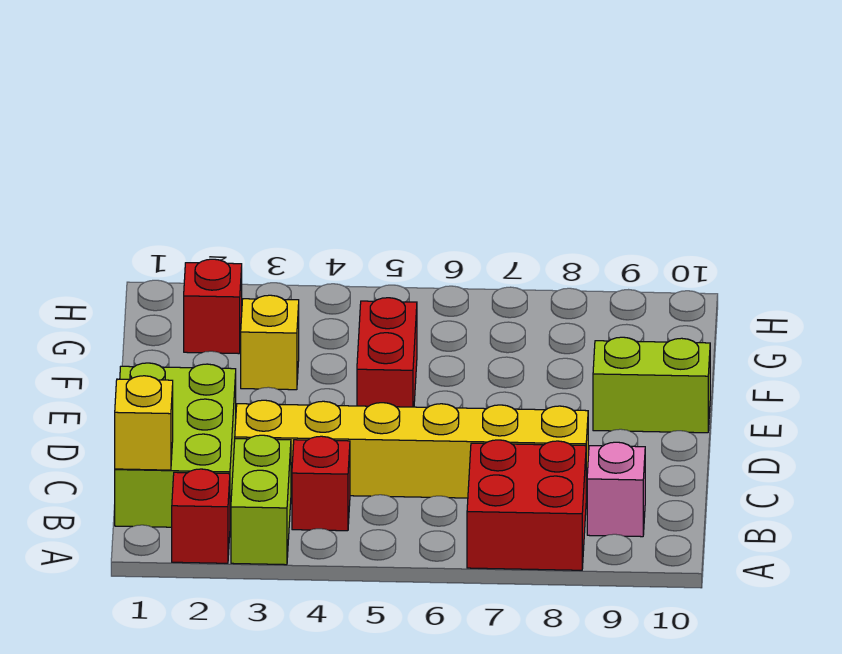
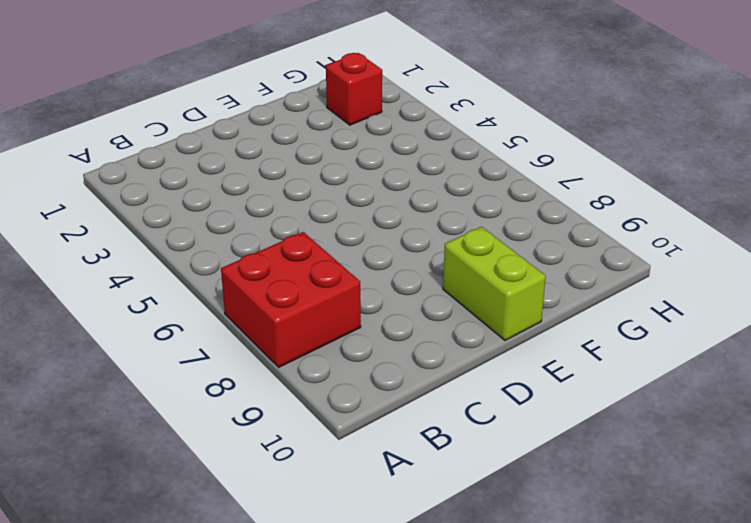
none -> red 1x1 brick [172,469,230,563]
none -> lime 1x2 brick [231,435,291,565]
none -> lime 2x3 brick [115,363,236,527]

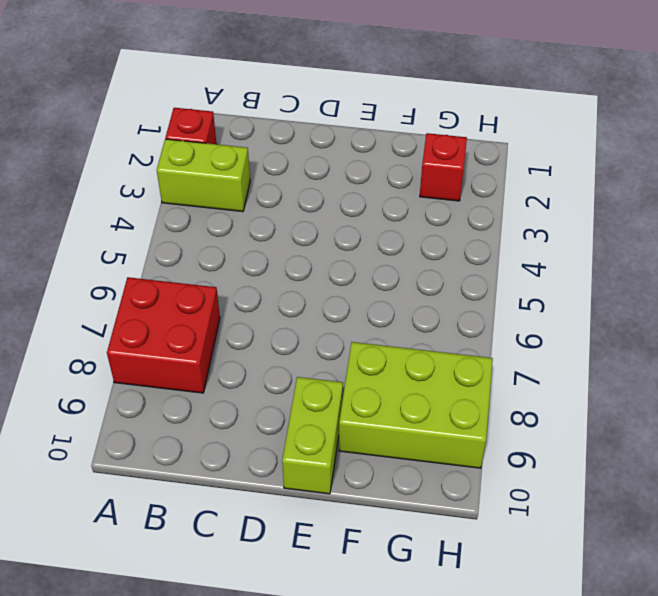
lime 2x3 brick [339,342,493,468] -> lime 2x3 brick moved to [115,363,236,527]
none -> red 1x1 brick [292,436,350,531]
none -> pink 1x1 brick [587,442,645,537]
none -> yellow 1x6 brick [235,400,588,498]

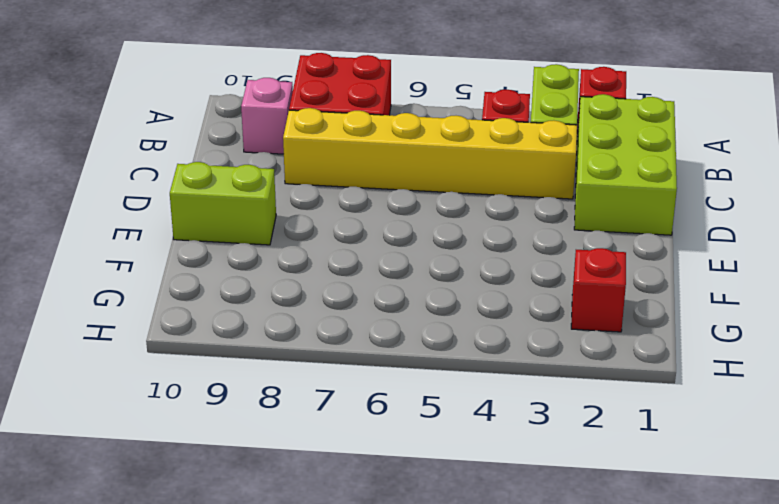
none -> red 1x2 brick [357,298,417,407]
none -> yellow 1x1 brick [241,295,299,390]
none -> yellow 1x1 brick [115,376,173,470]

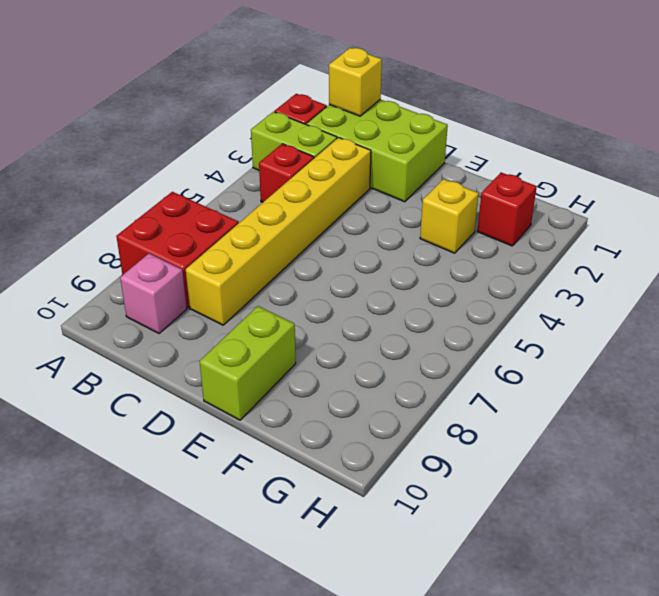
none -> red 1x2 brick [357,298,417,407]

